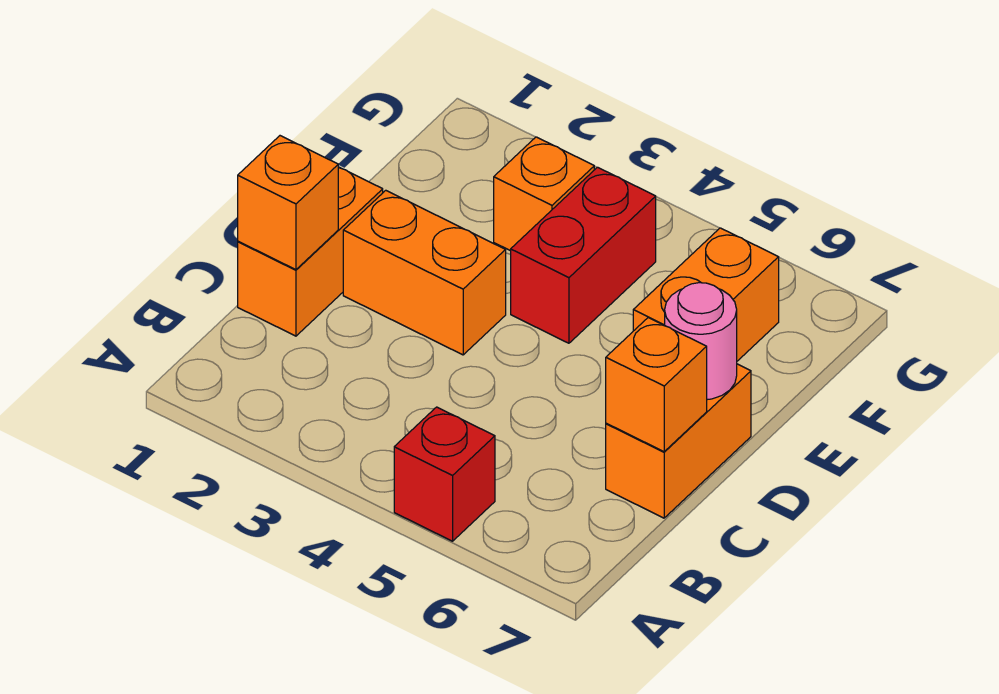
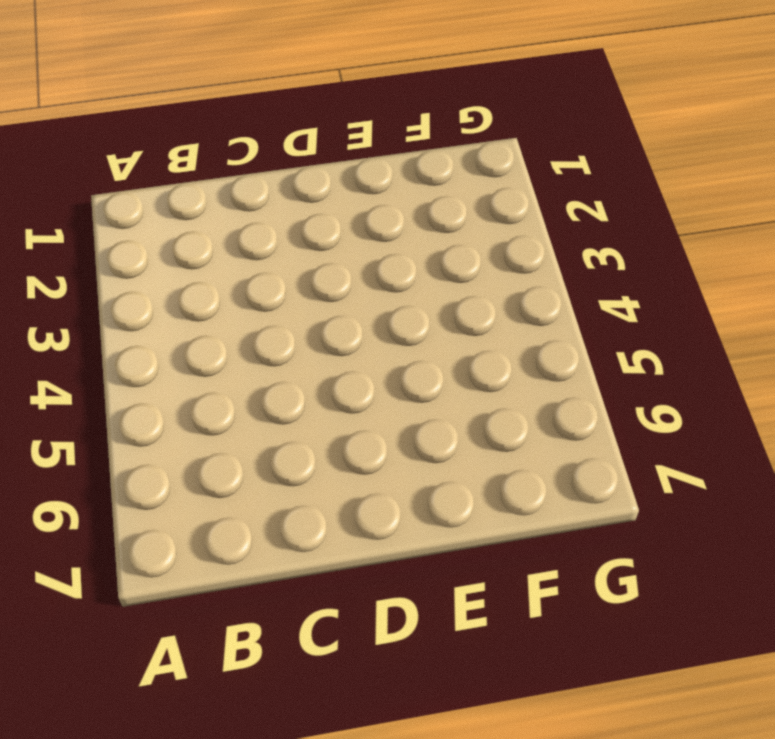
none -> red 1x1 brick [394,407,495,541]
none -> orange 1x2 brick [238,167,383,336]

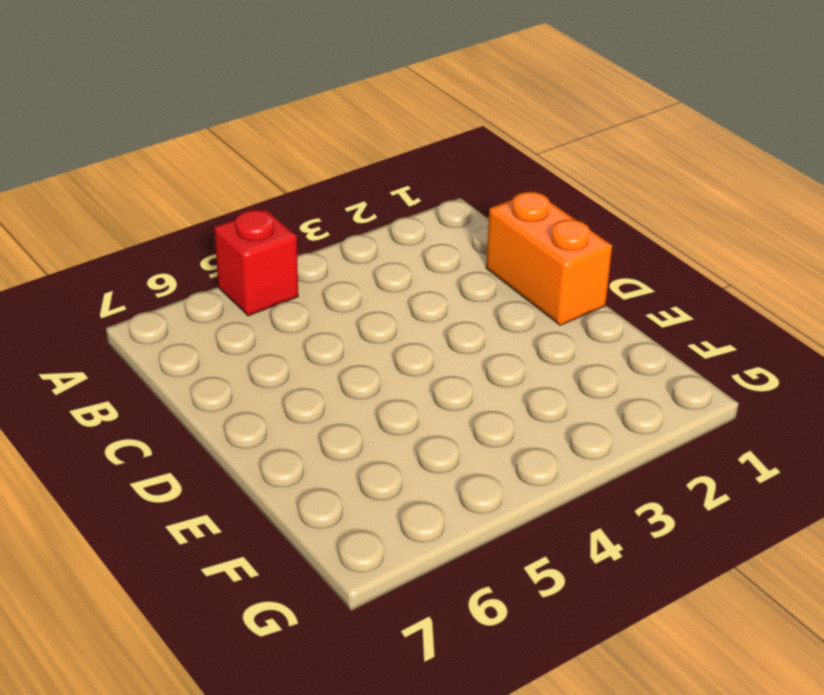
none -> orange 1x2 brick [606,364,751,518]
none -> orange 1x2 brick [343,190,506,355]

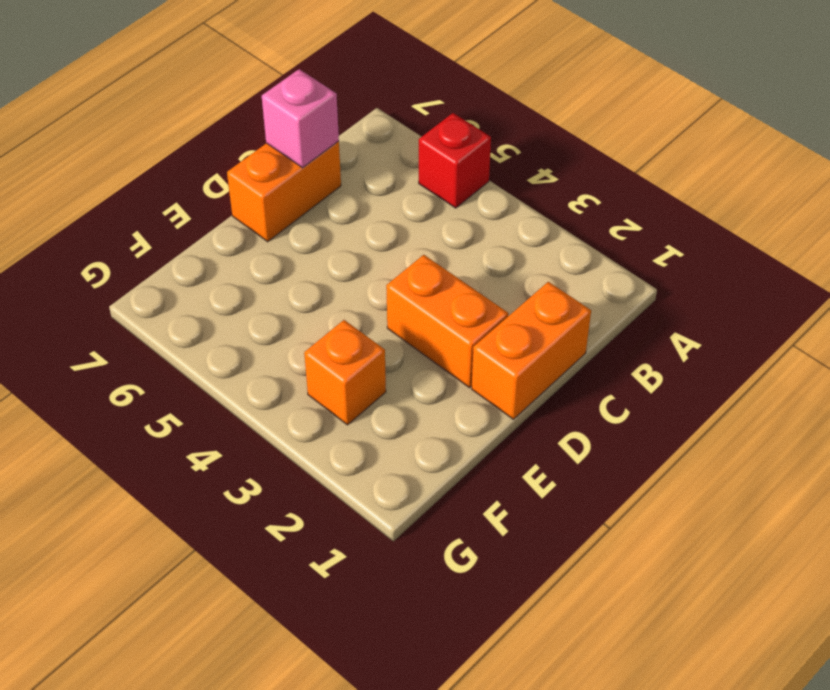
pink 1x1 brick [262,69,339,168] -> orange 1x1 brick [606,318,707,452]
none -> red 1x2 brick [511,167,656,343]
none -> orange 1x2 brick [633,228,779,361]

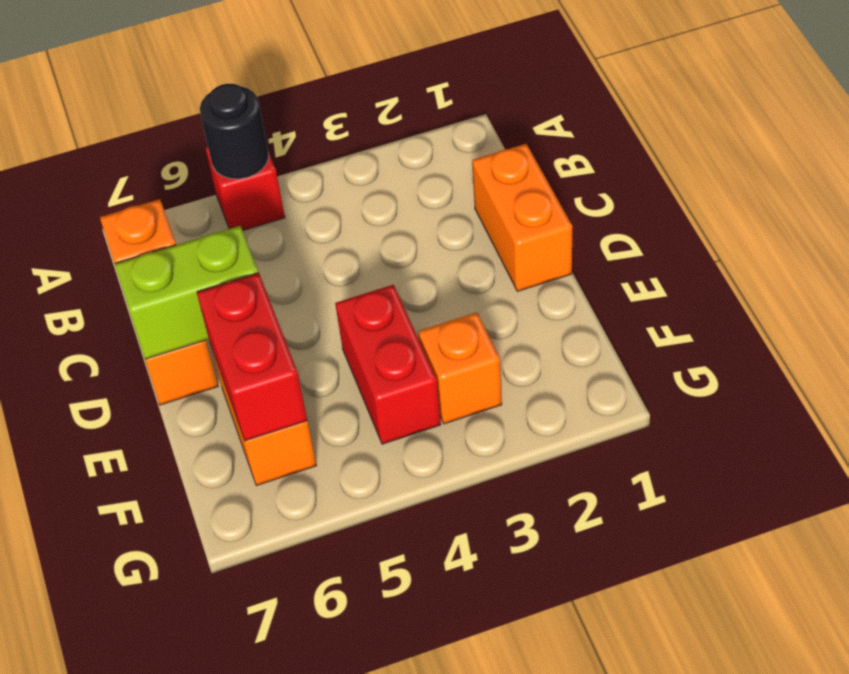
black 1x1 round brick [200,84,269,179] -> none
lime 1x2 brick [115,226,258,359] -> pink 1x1 round brick [665,283,737,400]
red 1x2 brick [197,273,307,441] -> none
none -> orange 1x2 brick [343,190,506,355]
none -> orange 1x1 brick [238,136,338,270]

